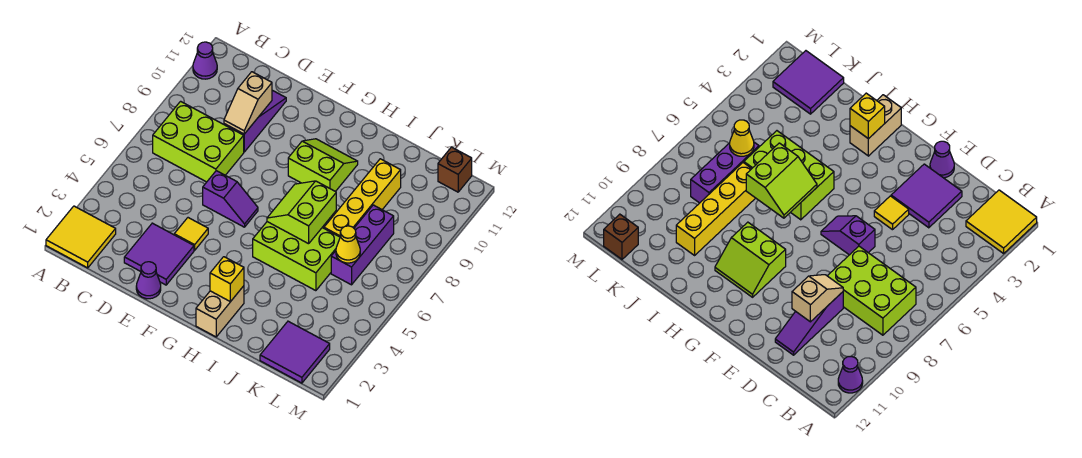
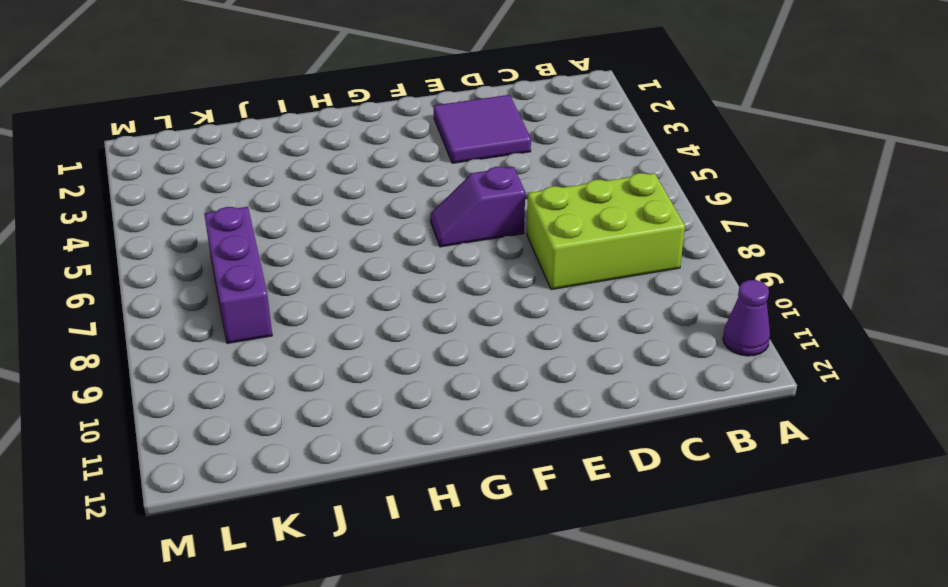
none -> yellow 2x2 tile [46,206,116,268]
none -> purple 1x3 slope [224,90,286,152]
none -> purple 1x1 cone [136,262,161,299]

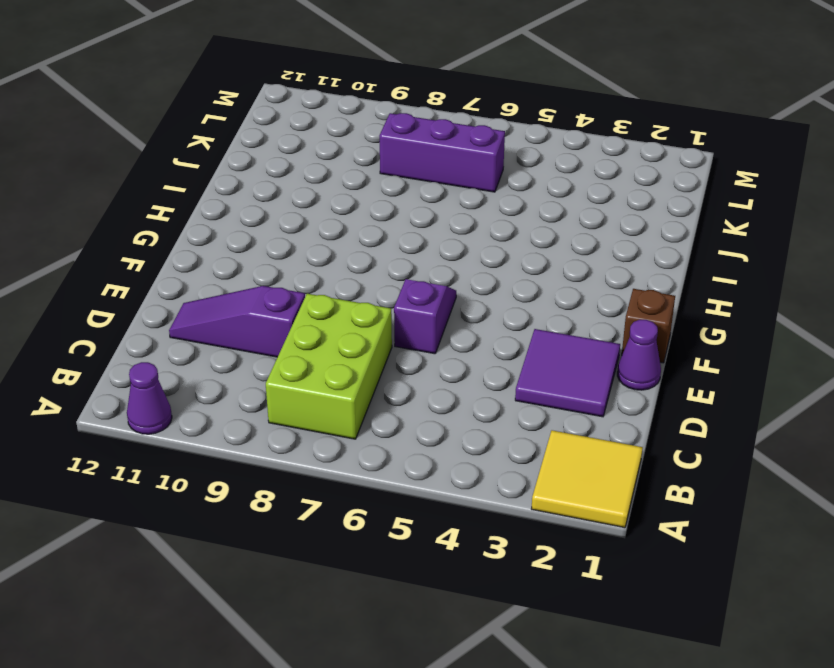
brown 1x1 brick [622,289,675,363] -> brown 1x1 brick moved to [438,147,472,192]
none -> yellow 1x1 tile [174,218,208,250]
none -> lime 2x2 slope [288,139,358,192]
none -> tan 1x2 brick [196,286,244,337]

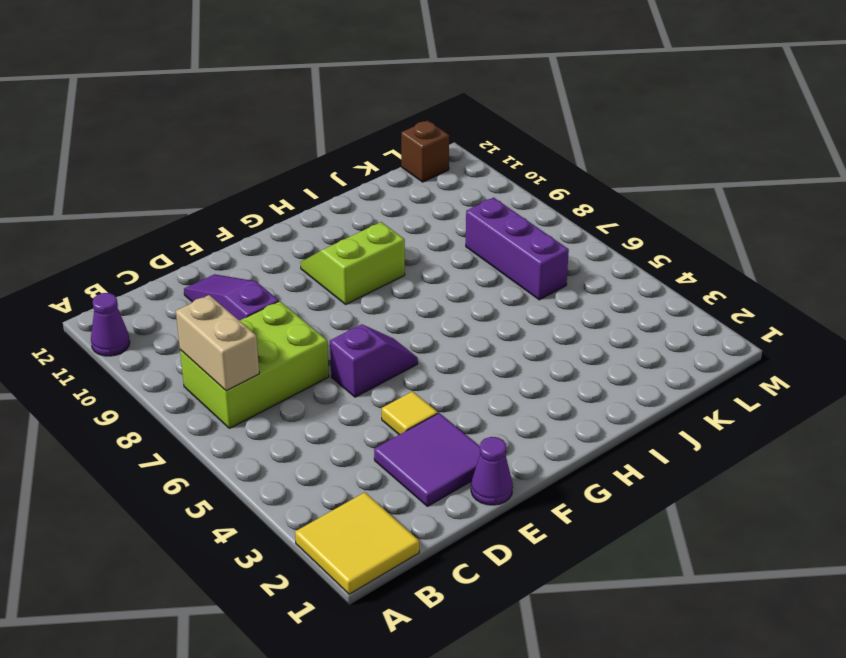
tan 1x2 brick [176,295,259,391] -> tan 1x2 brick moved to [196,286,244,337]
none -> lime 2x3 brick [253,222,340,291]
none -> yellow 1x4 brick [324,159,401,237]
none -> purple 2x2 tile [260,321,330,383]

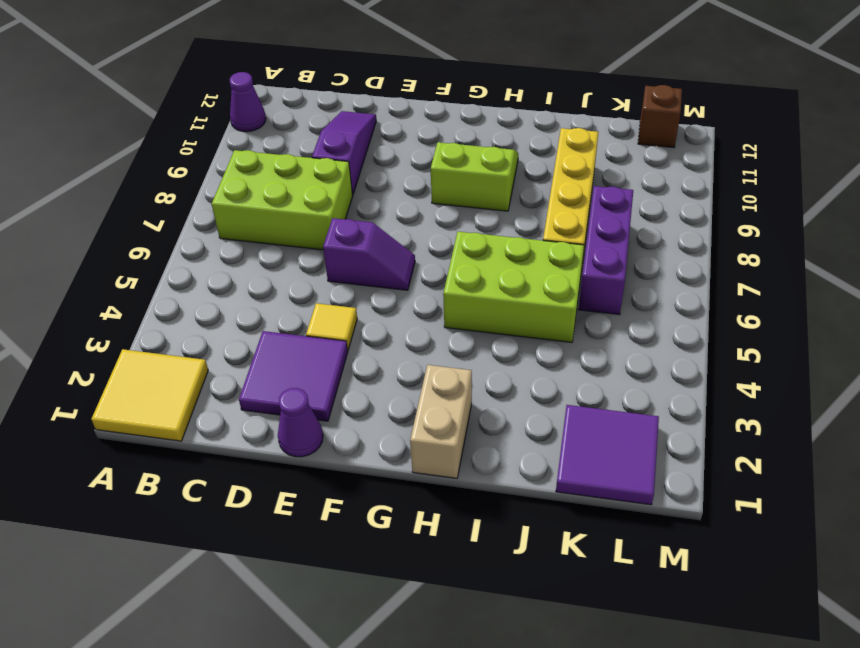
none -> tan 1x2 slope [224,72,272,134]
none -> yellow 1x1 brick [210,257,244,302]
none -> lime 2x2 slope [267,181,336,244]

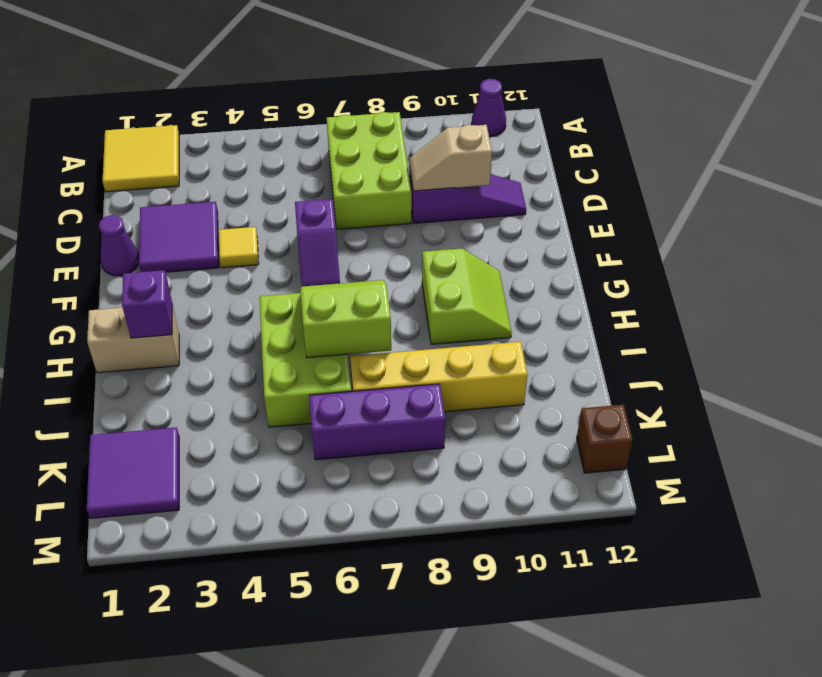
purple 1x1 brick [122,270,172,338] -> yellow 1x1 brick [210,257,244,302]
none -> yellow 1x1 cone [336,226,360,263]

